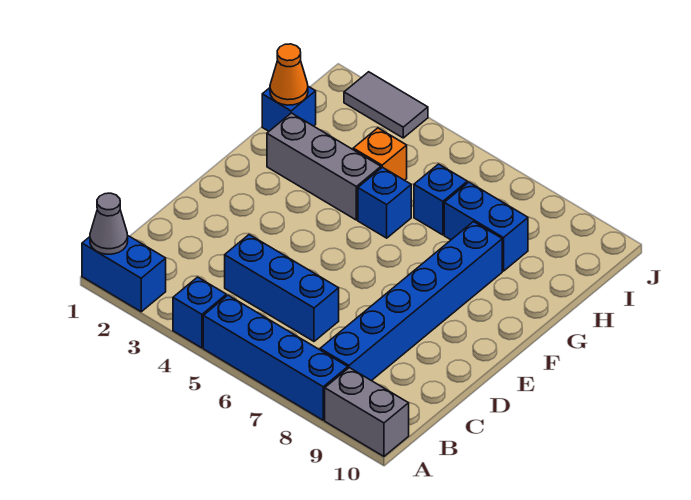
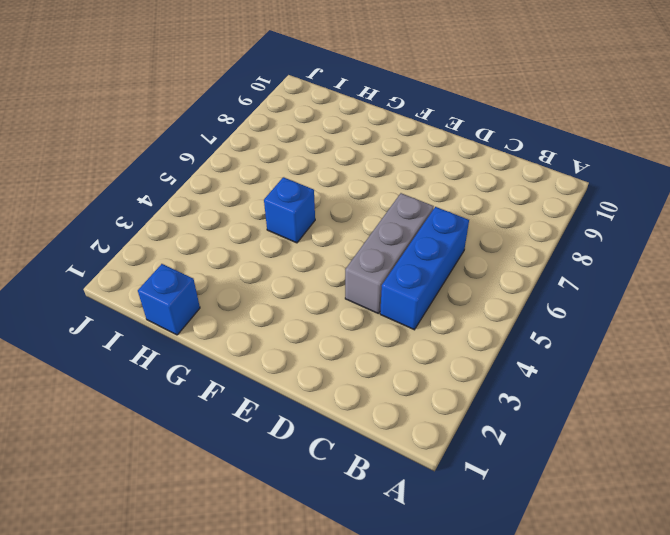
grey 1x3 brick [345,193,434,314] -> grey 1x3 brick moved to [267,113,381,220]
none -> blue 1x2 brick [82,236,166,312]
none -> blue 1x1 brick [173,277,226,348]
none -> blue 1x4 brick [203,295,348,420]

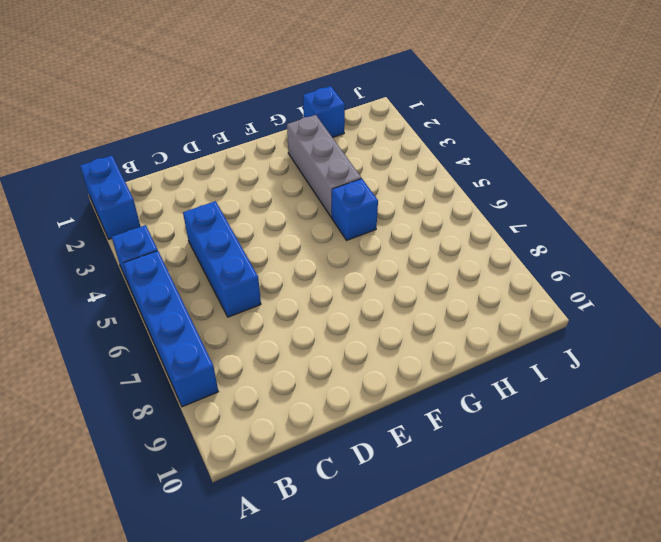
none -> grey 1x2 brick [325,368,409,456]
none -> blue 1x6 brick [320,222,502,381]
none -> orange 1x1 brick [353,128,407,180]

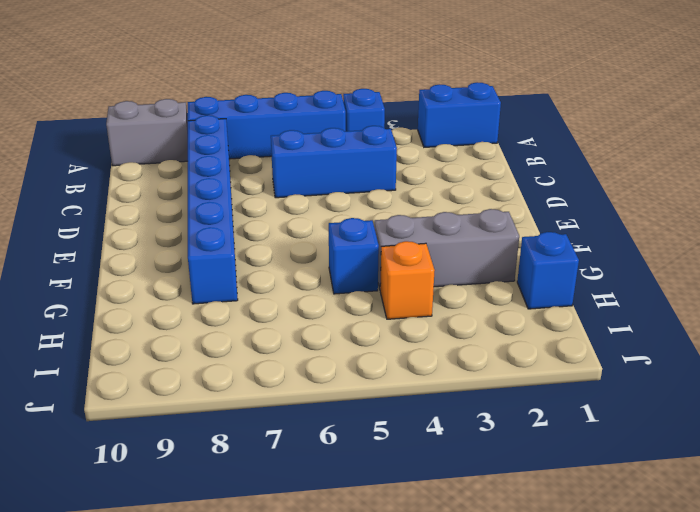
none -> blue 1x1 brick [414,164,467,235]
none -> blue 1x2 brick [444,182,528,271]
none -> grey 1x2 tile [344,72,428,138]

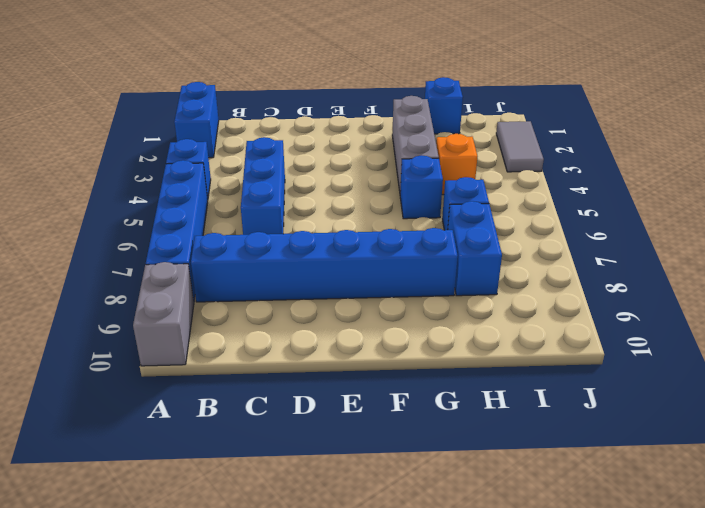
none -> grey 1x1 cone [90,193,128,254]
none -> orange 1x1 cone [270,44,308,105]

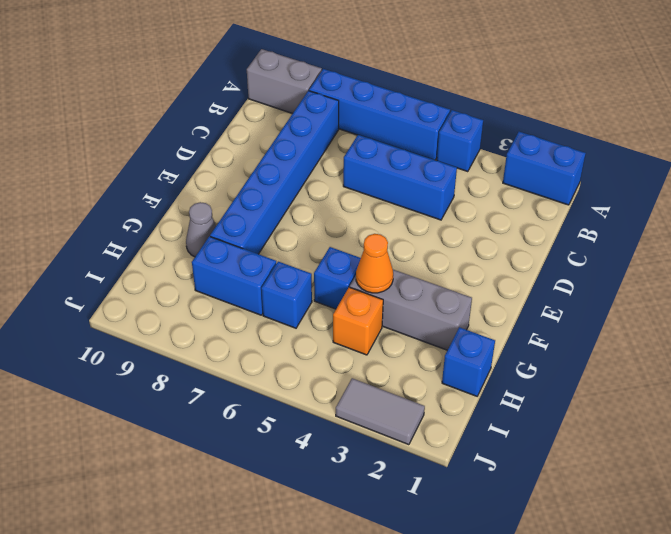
orange 1x1 cone [356,234,393,293] -> orange 1x1 cone moved to [270,44,308,105]
grey 1x1 cone [186,202,216,257] -> grey 1x1 cone moved to [90,193,128,254]

